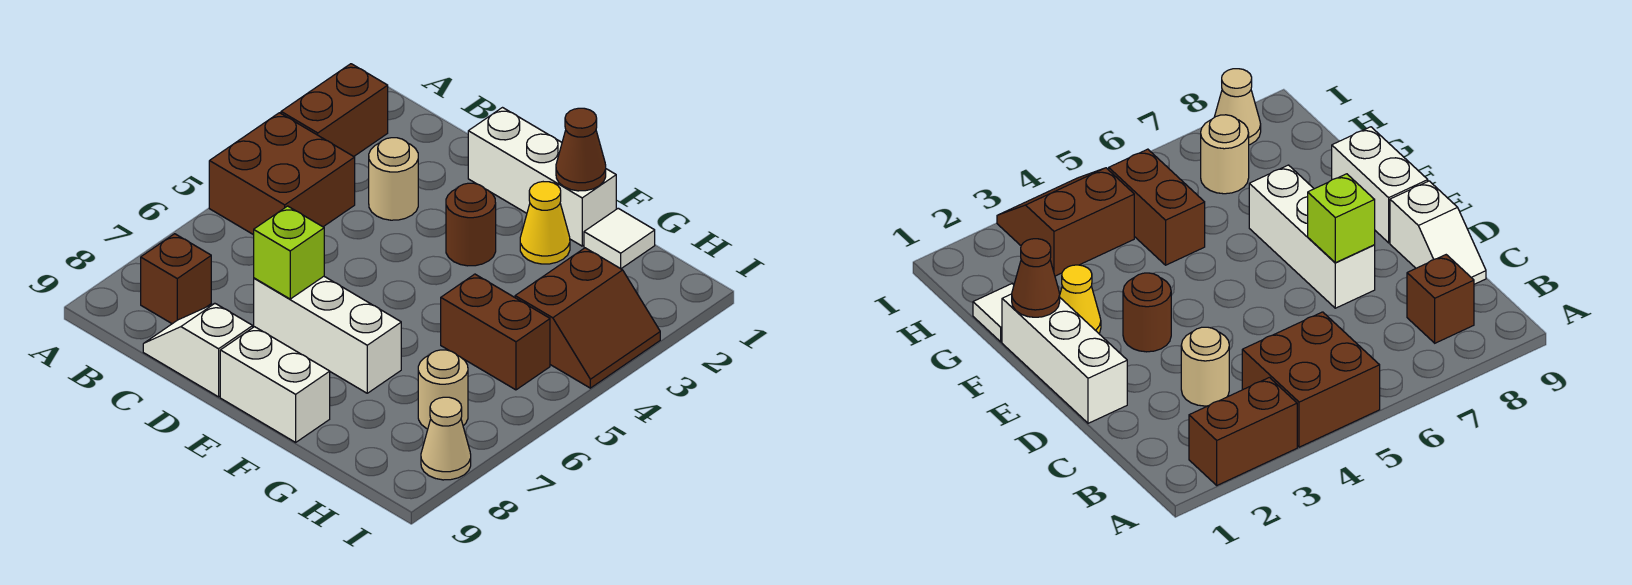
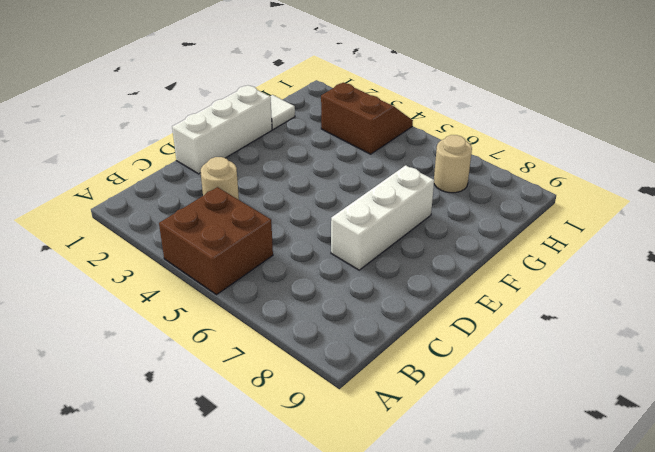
none -> brown 1x2 brick [281,64,388,156]
none -> brown 1x1 brick [141,234,211,324]
none -> white 1x2 slope [143,304,253,397]

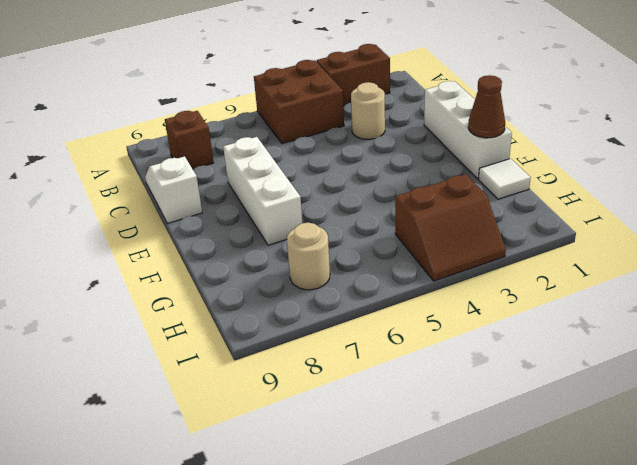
none -> brown 1x1 round brick [446,183,496,266]
none -> white 1x2 brick [220,327,330,442]
none -> yellow 1x1 cone [520,182,570,264]

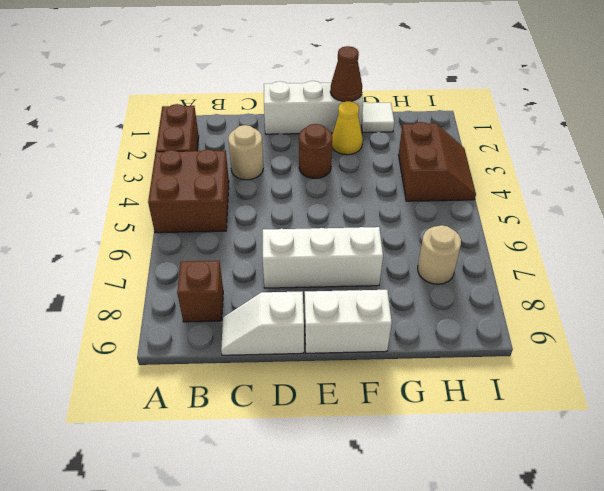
none -> brown 1x2 brick [441,274,550,390]
none -> tan 1x1 cone [421,397,471,480]
none -> lime 1x1 brick [254,206,324,299]

